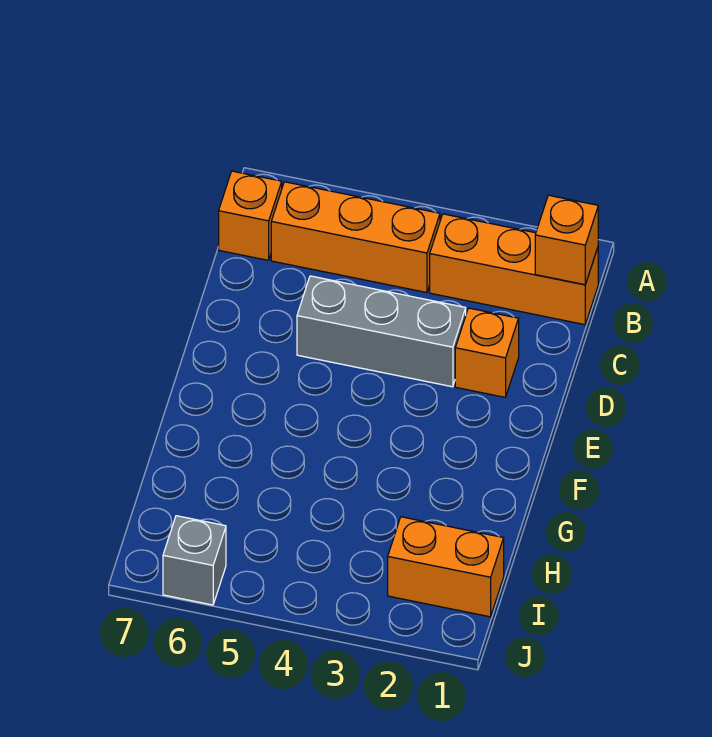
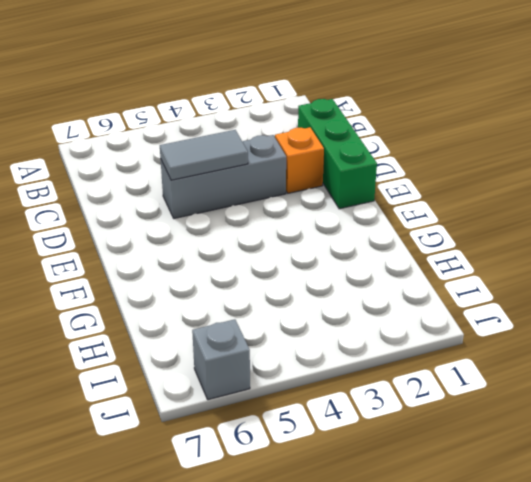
green 1x3 brick [298,99,377,209] -> none
grey 1x2 tile [160,130,248,180] -> none
none -> orange 1x3 brick [430,214,598,325]
none -> orange 1x3 brick [271,182,440,293]

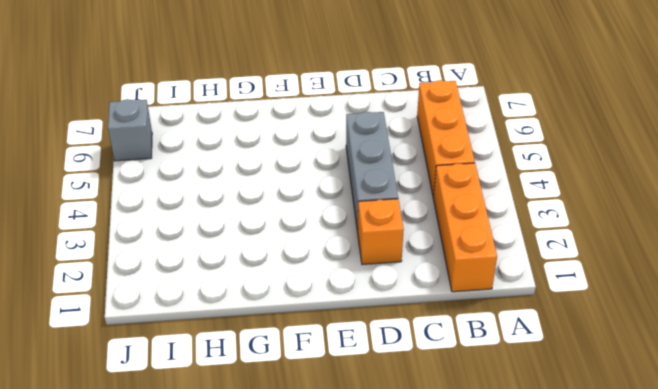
none -> orange 1x1 brick [219,171,282,260]
none -> orange 1x2 brick [388,517,504,617]

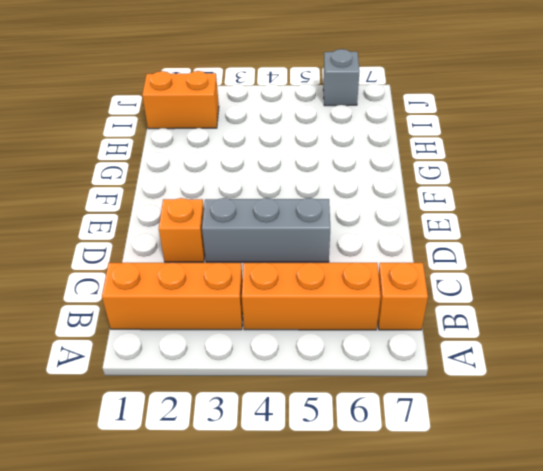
none -> orange 1x1 brick [535,195,598,285]

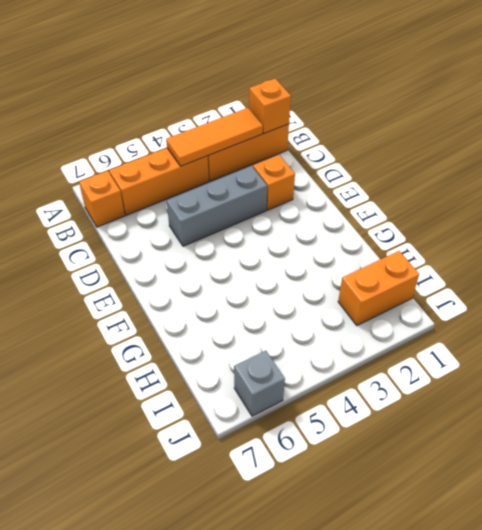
orange 1x3 tile [166,108,263,166] -> none

